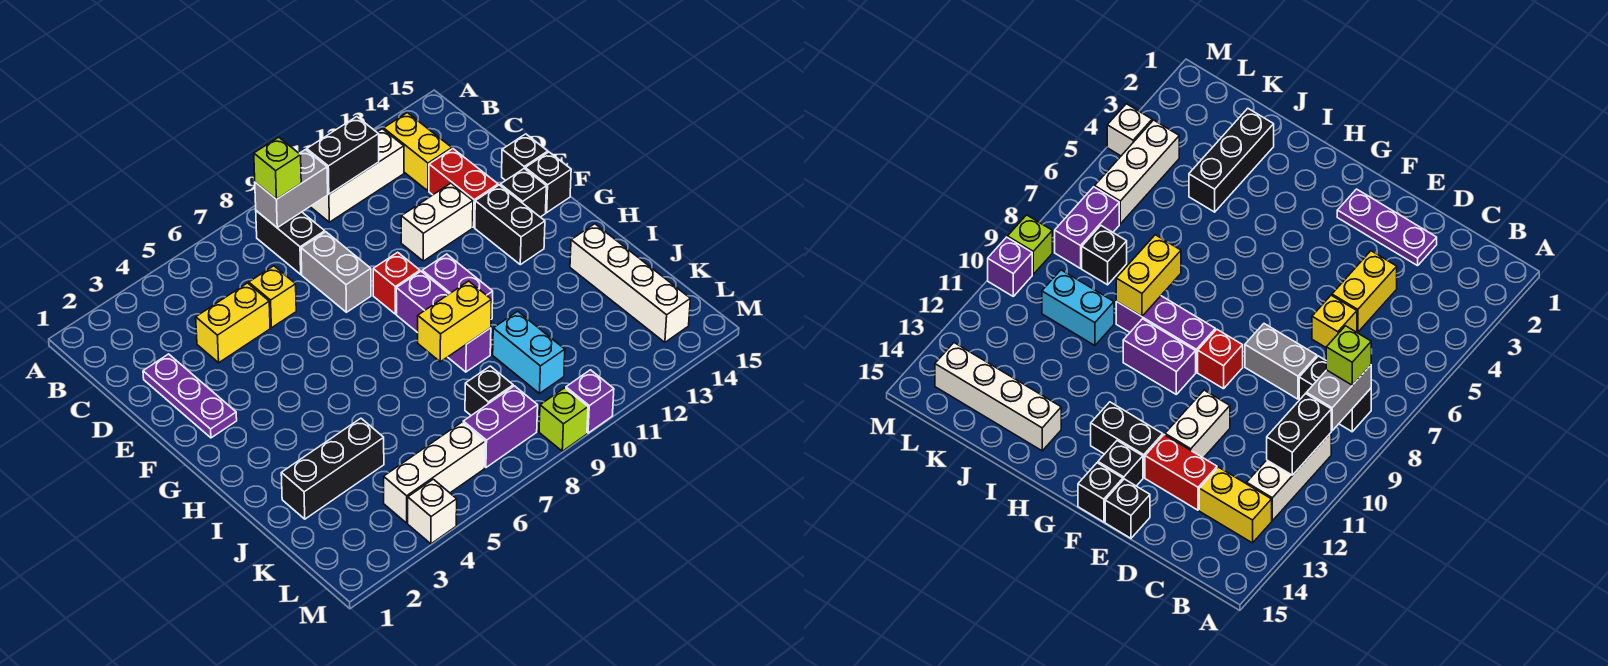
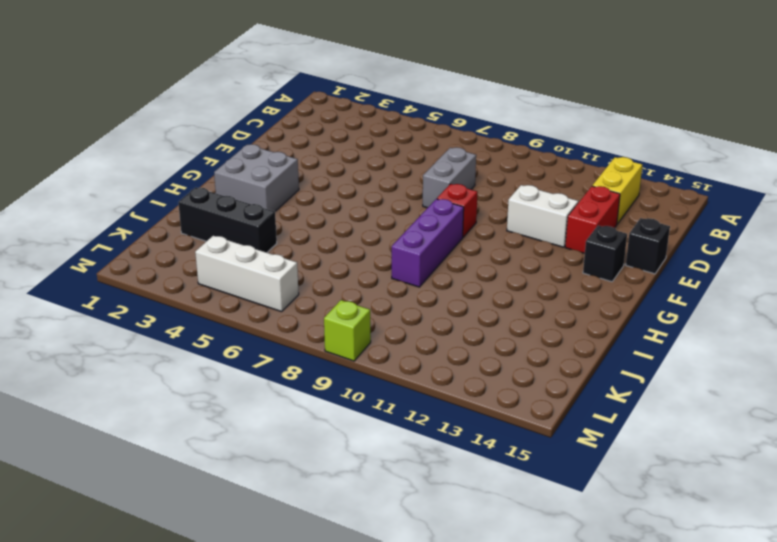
grey 2x2 brick [214,144,299,211] -> none
none -> black 1x2 brick [256,211,325,274]
none -> white 1x3 brick [310,129,404,222]
none -> purple 1x3 plate [143,354,237,438]

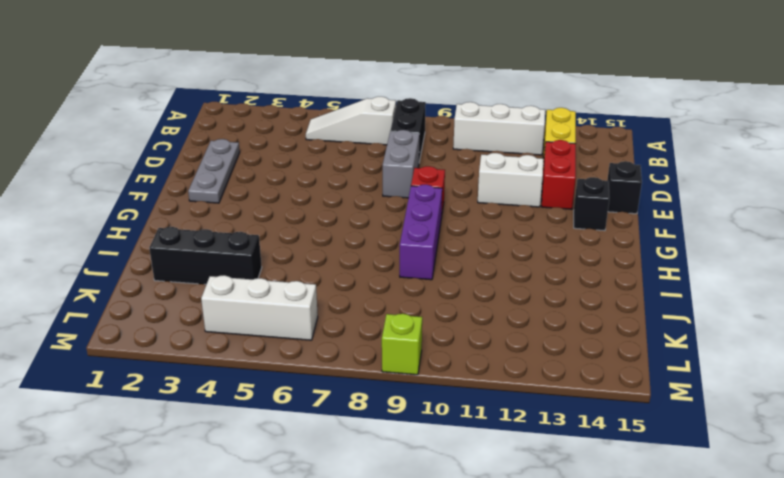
white 1x3 slope [306,97,396,145] -> none
grey 1x3 plate [188,139,240,203] -> purple 1x3 plate [143,354,237,438]
none -> yellow 1x2 brick [196,283,270,363]
none -> yellow 1x1 brick [249,266,296,328]
none -> black 1x2 brick [475,185,545,265]

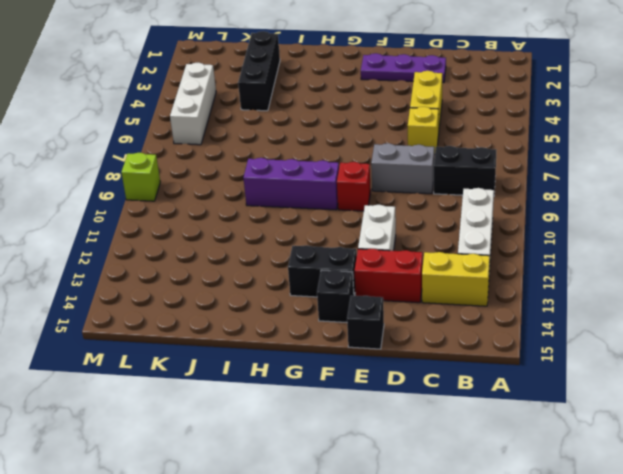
none -> black 1x1 brick [525,152,571,212]
none -> purple 1x2 brick [422,254,493,319]
none -> white 1x4 brick [570,224,690,342]

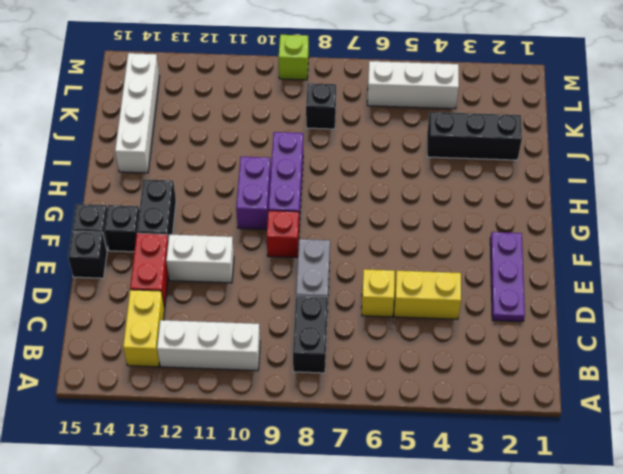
none -> cyan 1x2 brick [493,311,565,393]
none -> purple 1x2 brick [463,386,538,467]
none -> white 1x1 brick [408,479,457,544]

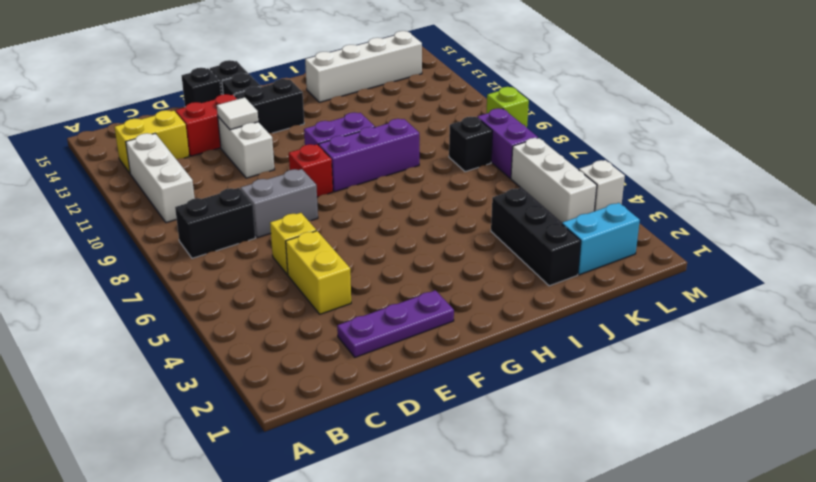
white 1x1 tile [217,97,258,130] -> none
cyan 1x2 brick [562,203,640,275] -> cyan 1x2 brick moved to [493,311,565,393]
none -> purple 1x1 brick [566,370,614,433]
none -> grey 1x2 brick [255,150,328,228]
none -> black 1x2 brick [307,117,379,194]

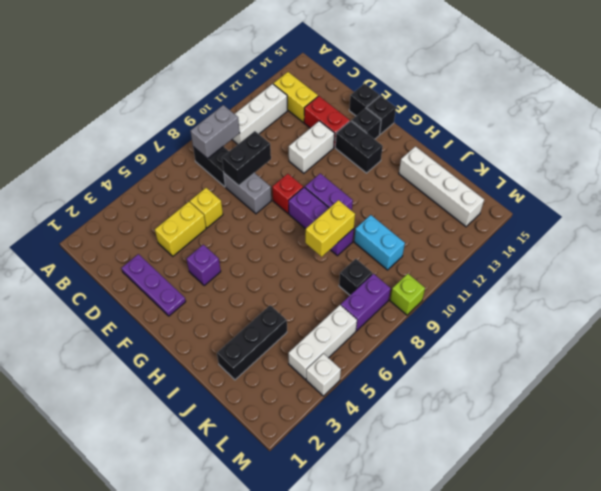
black 1x2 brick [222,131,271,186] -> black 1x2 brick moved to [307,117,379,194]
purple 1x1 brick [187,245,221,285] -> purple 1x1 brick moved to [566,370,614,433]
none -> lime 1x1 brick [254,137,301,199]

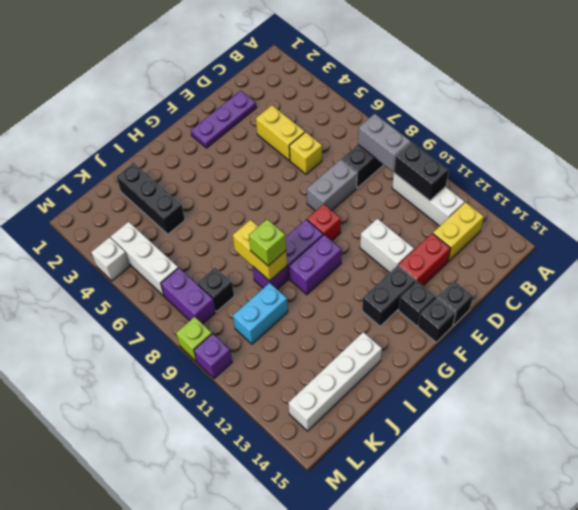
lime 1x1 brick [249,219,286,266] -> lime 1x1 brick moved to [254,137,301,199]

